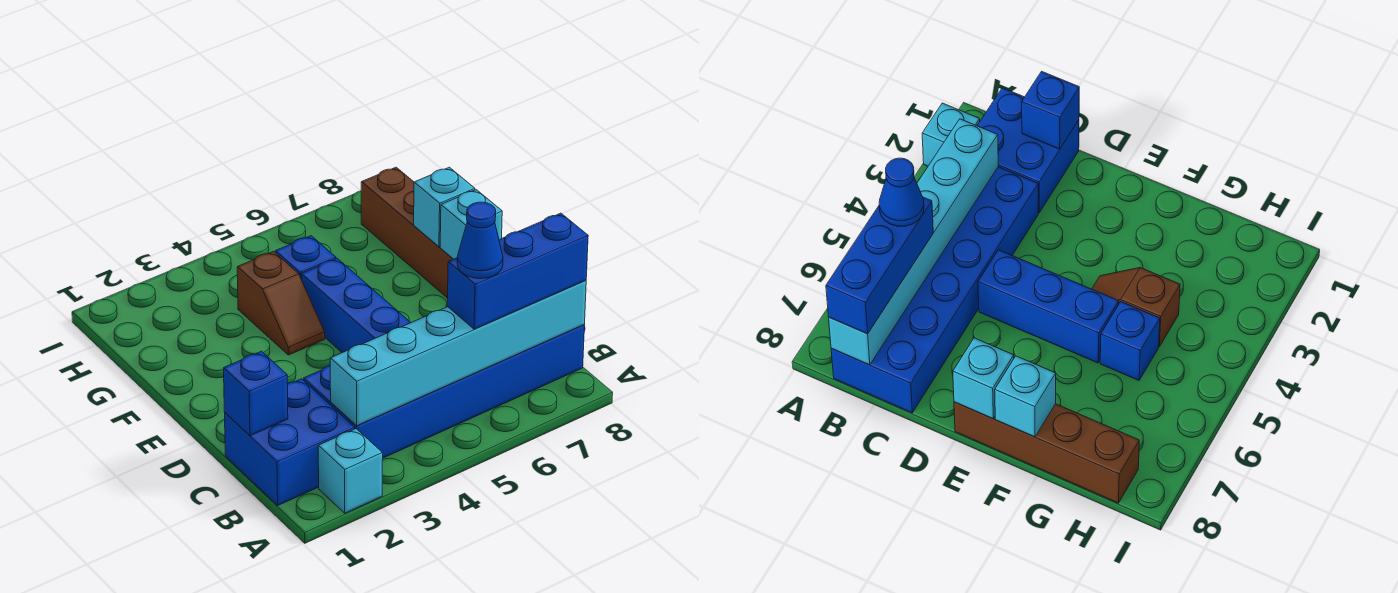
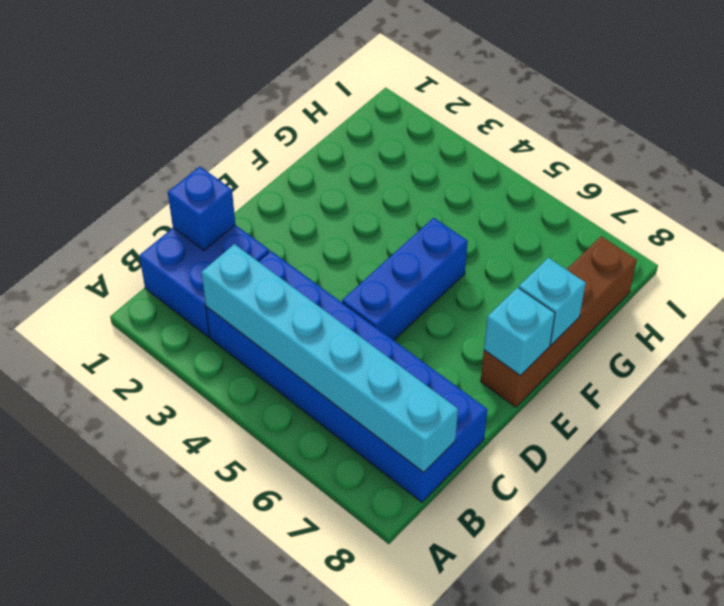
none -> cyan 1x1 brick [318,429,383,513]
none -> brown 1x2 slope [237,252,325,355]
none -> blue 1x1 brick [275,236,336,278]

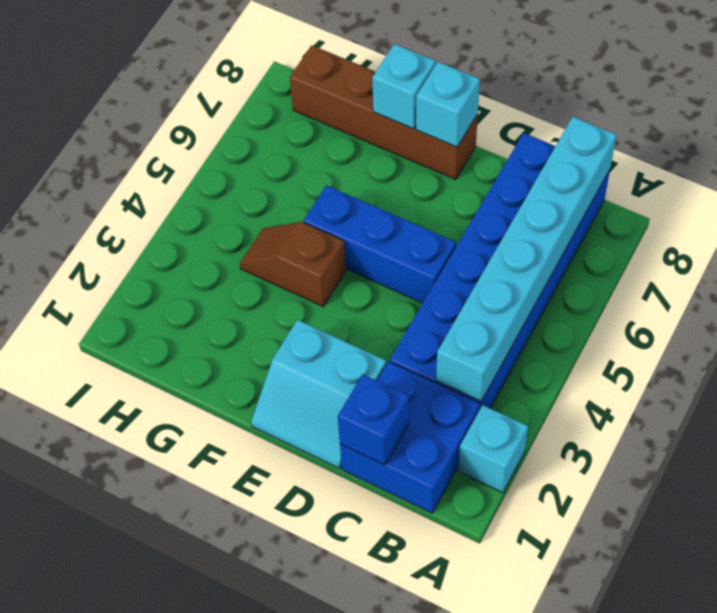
cyan 2x2 slope [251,320,386,469] -> none
brown 1x2 slope [240,222,346,307] -> brown 1x2 slope turned to [237,252,325,355]
none -> blue 1x1 brick [275,236,336,278]
none -> blue 1x3 brick [447,213,588,329]
none -> blue 1x1 cone [457,202,503,279]

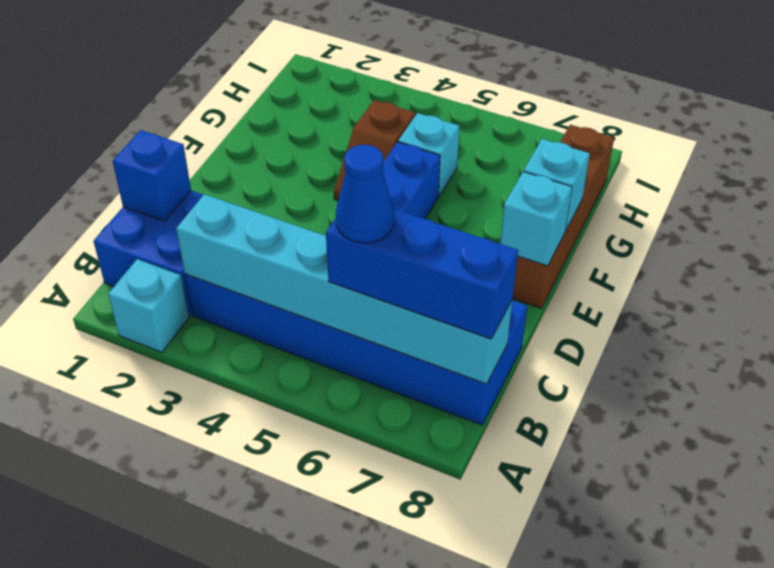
cyan 1x1 brick [398,113,459,196] -> blue 1x1 brick [275,236,336,278]

